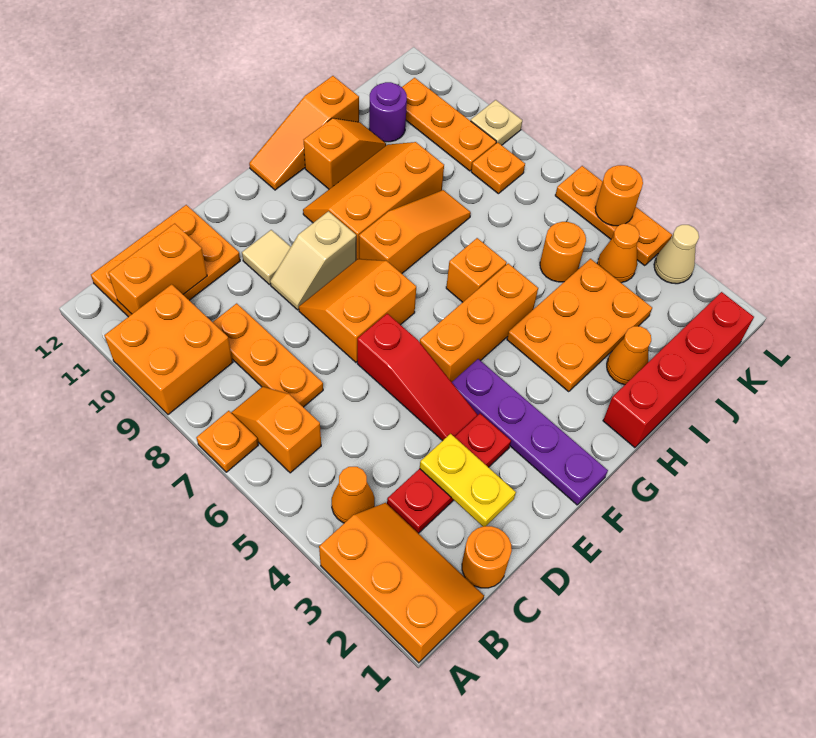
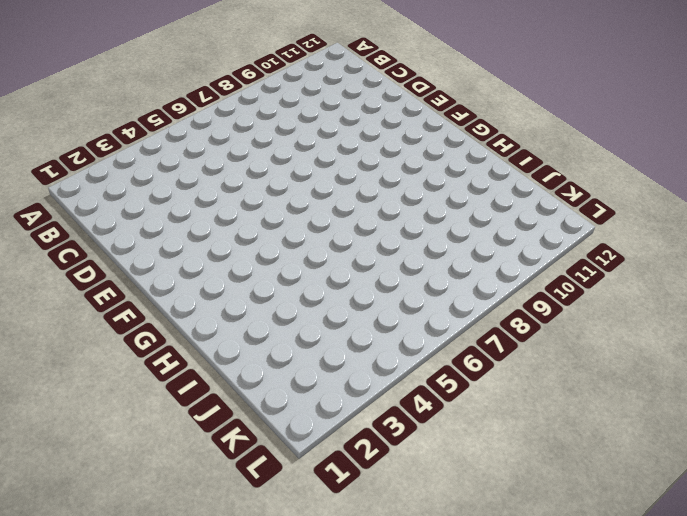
none -> orange 2x3 slope [319,503,484,663]
none -> orange 1x1 plate [196,411,258,472]
none -> orange 2x2 brick [104,284,233,415]
none -> orange 1x1 cone [332,467,375,523]

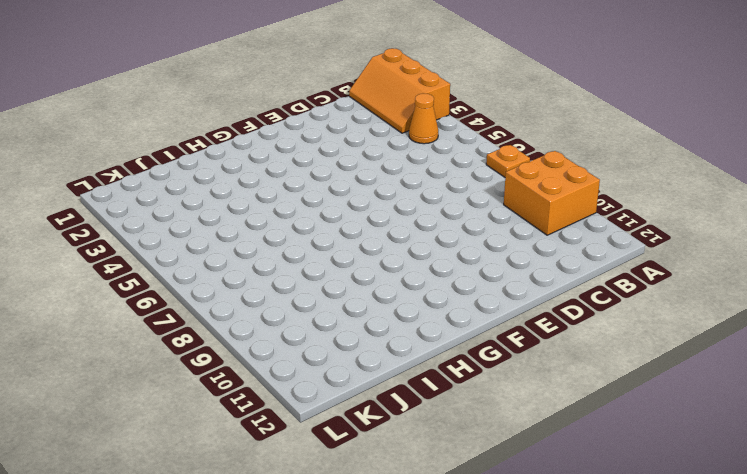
none -> orange 1x2 slope [231,387,321,473]
none -> orange 2x3 plate [91,205,240,317]
none -> orange 1x1 round brick [462,526,512,588]
none -> red 1x3 plate [387,414,511,533]

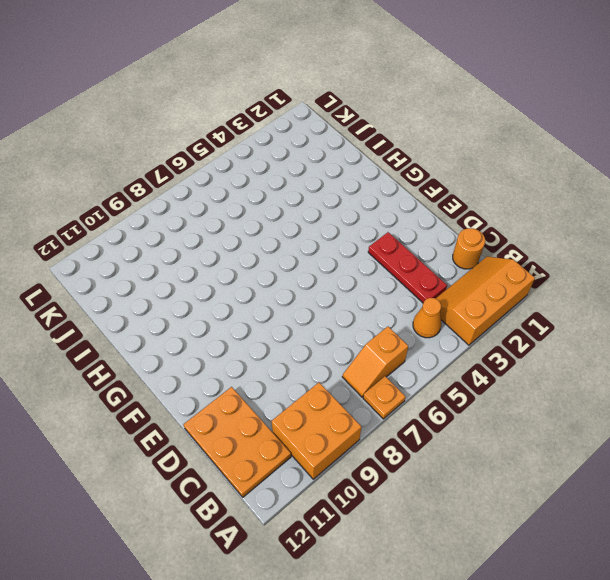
none -> orange 1x3 plate [213,303,323,407]
none -> red 1x3 slope [357,314,478,441]
none -> orange 2x2 slope [299,259,416,362]
none -> tan 1x2 slope [270,211,356,310]

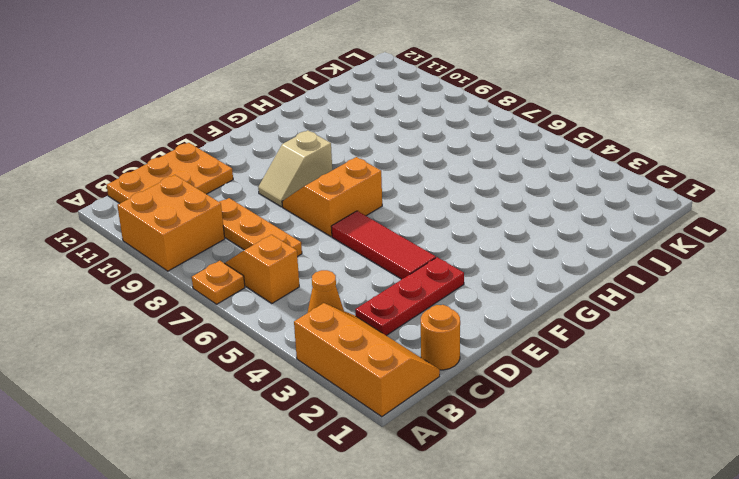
red 1x3 tile [331,211,436,279] -> red 1x3 slope [357,314,478,441]
none -> tan 1x1 tile [242,230,290,285]
none -> purple 1x4 plate [452,359,608,505]
none -> orange 1x3 brick [420,264,538,382]
none -> orange 1x3 slope [359,190,471,274]

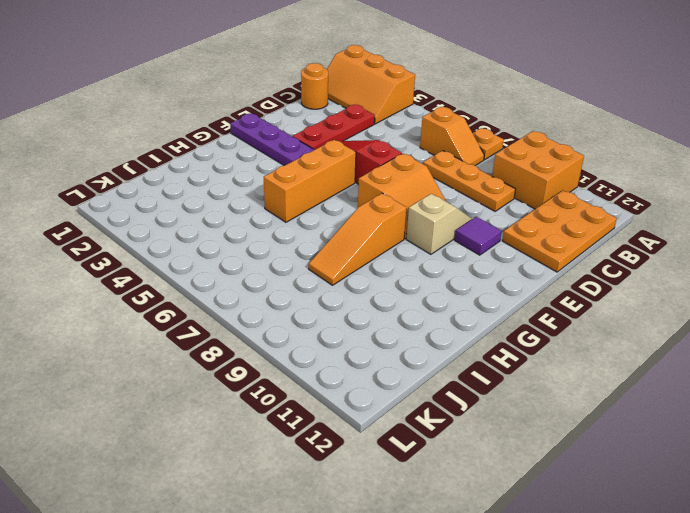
purple 1x1 tile [454,217,502,255] -> tan 1x1 tile [242,230,290,285]
none -> orange 1x1 cone [332,467,375,523]
none -> orange 2x3 slope [303,142,444,260]
none -> orange 1x3 slope [249,76,359,190]
none -> red 1x4 brick [603,292,754,448]

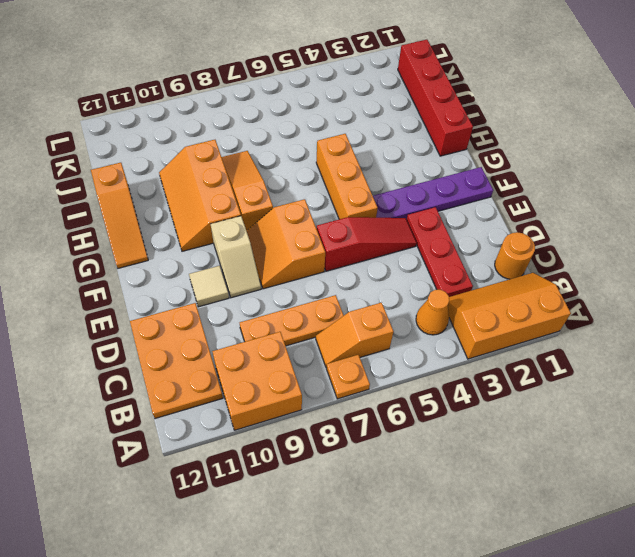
none -> orange 2x3 plate [507,259,652,392]
none -> orange 1x1 brick [446,238,507,302]
none -> orange 1x2 slope [304,118,386,189]
none -> orange 1x1 cone [607,326,651,385]

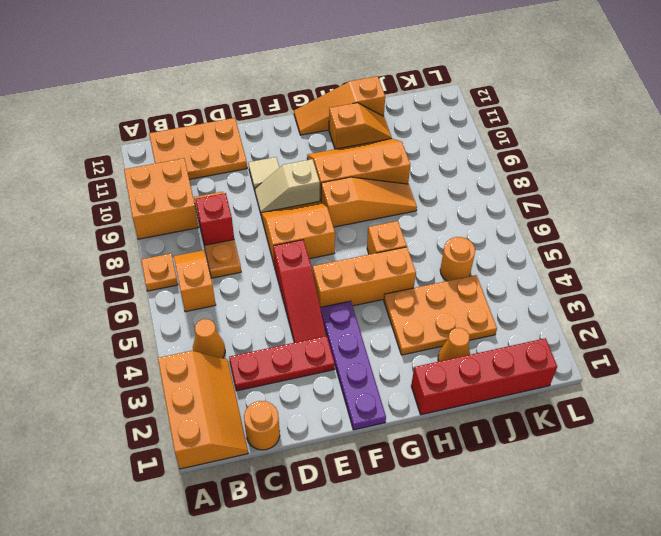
red 1x1 brick [196,193,234,245] -> none
none -> purple 1x1 round brick [369,82,407,142]
none -> orange 1x1 cone [597,224,640,283]
none -> orange 1x1 plate [471,142,525,194]
none -> orange 1x3 plate [402,78,496,171]

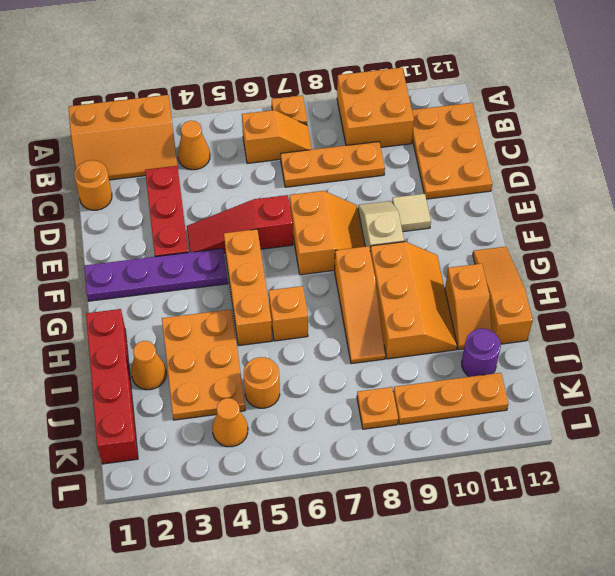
none -> tan 1x1 cone [654,225,699,284]
none -> orange 1x3 plate [555,166,672,266]
none -> tan 1x1 plate [471,100,522,145]
none -> orange 1x2 brick [108,223,207,314]

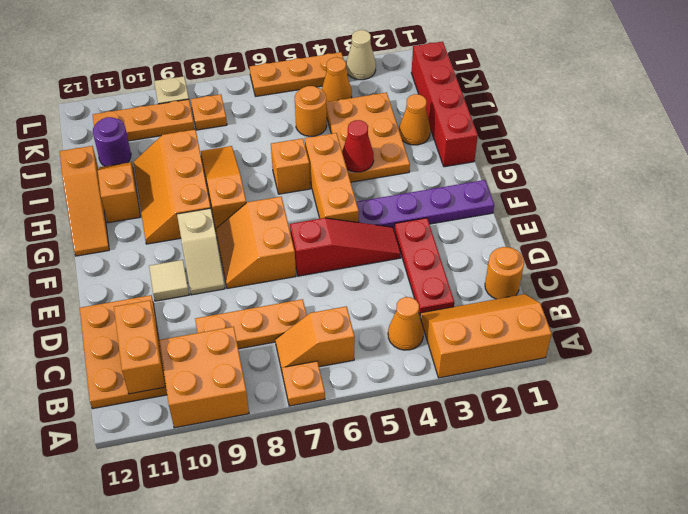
red 1x1 cone [342,120,374,172] -> none
none -> yellow 1x2 plate [420,434,516,526]
none -> orange 1x1 round brick [595,165,643,226]

